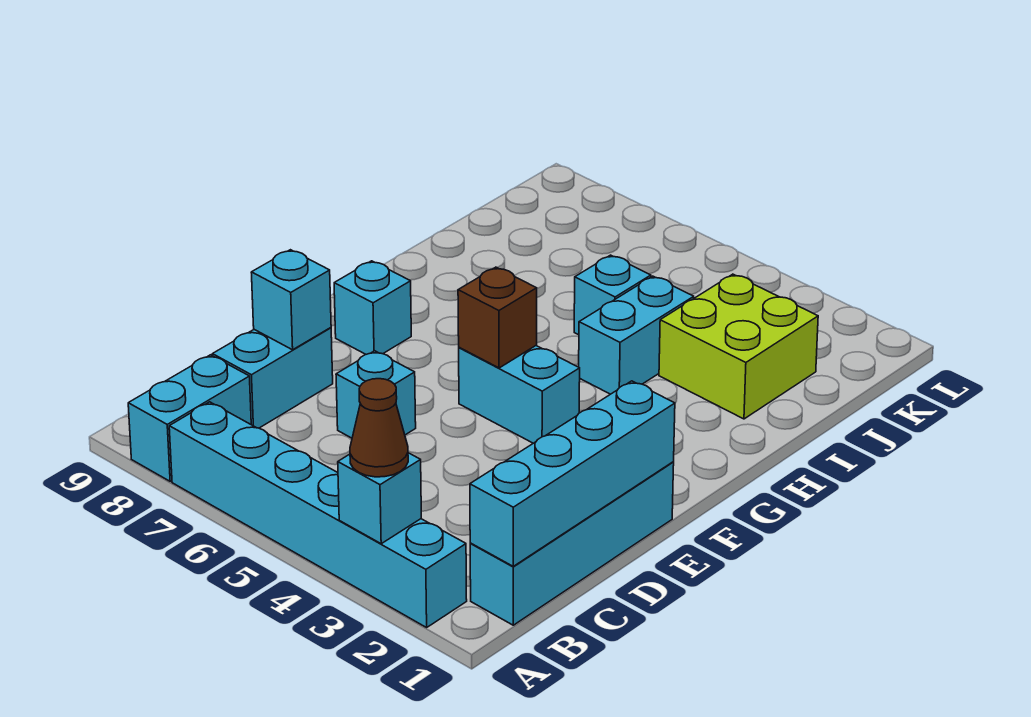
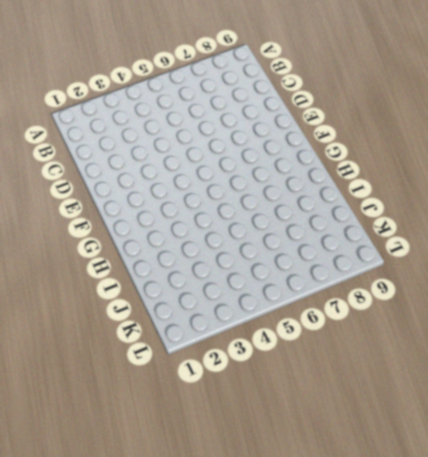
none -> cyan 1x6 brick [169,402,467,627]
none -> cyan 1x2 brick [128,355,251,481]
none -> cyan 1x4 brick [470,462,674,625]

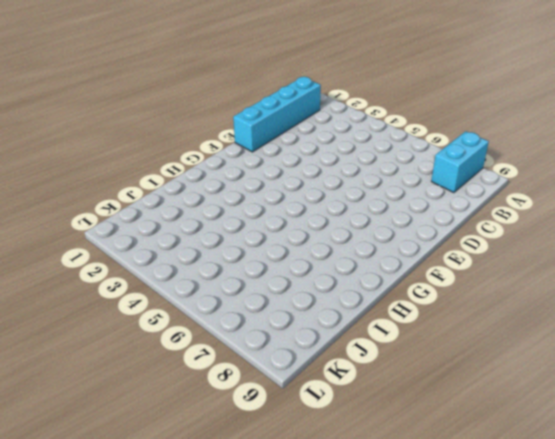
none -> cyan 1x6 brick [169,402,467,627]
none -> cyan 1x2 brick [213,328,333,428]
none -> cyan 1x1 brick [336,351,416,438]

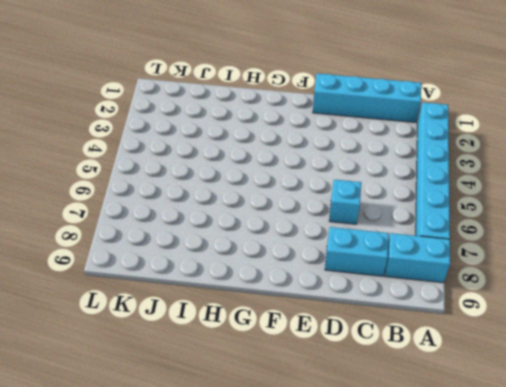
none -> cyan 1x2 brick [459,346,580,443]
none -> cyan 1x1 brick [334,261,411,354]
none -> cyan 1x2 brick [579,276,694,394]

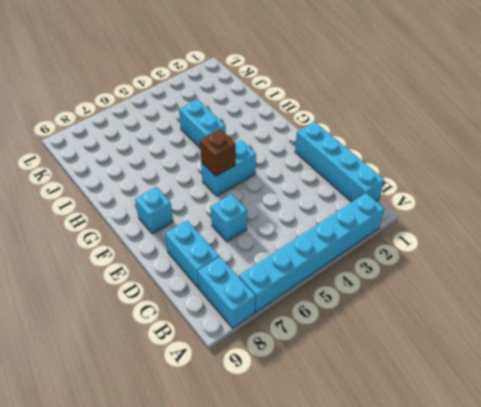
none -> lime 2x2 brick [659,274,818,419]
none -> cyan 1x1 brick [574,255,651,335]
none -> cyan 1x1 brick [338,453,421,544]

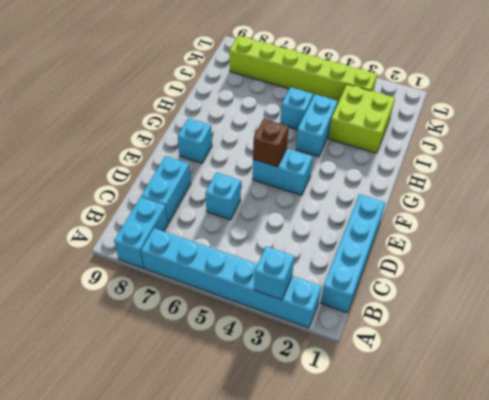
lime 1x6 brick [229,36,377,102] -> none
none -> cyan 1x4 brick [470,381,675,566]
none -> cyan 1x1 brick [251,250,331,350]
none -> brown 1x1 cone [350,379,408,477]

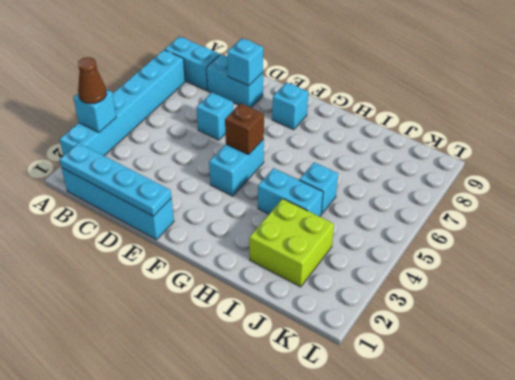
cyan 1x4 plate [60,143,171,216] -> cyan 1x4 brick [470,381,675,566]

